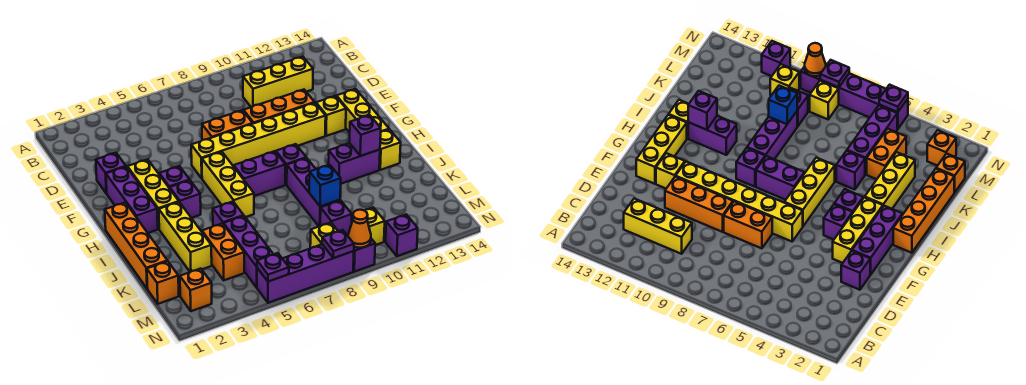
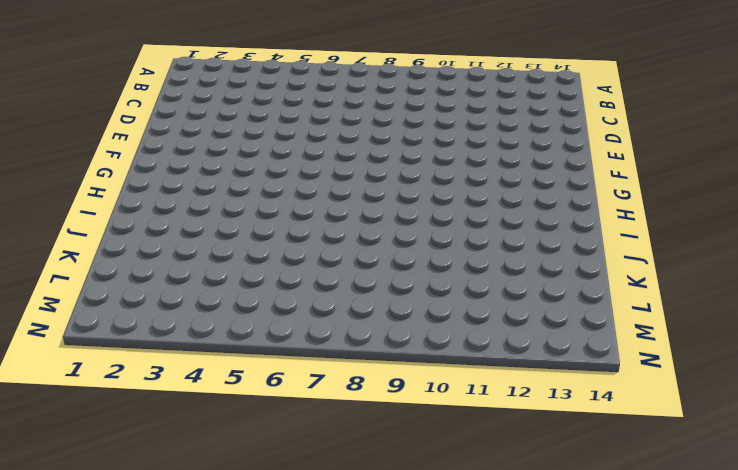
none -> yellow 1x3 brick [243,57,313,107]
none -> purple 1x1 brick [96,153,126,193]
none -> orange 1x2 brick [202,110,253,140]
none -> orange 1x3 brick [243,90,315,124]

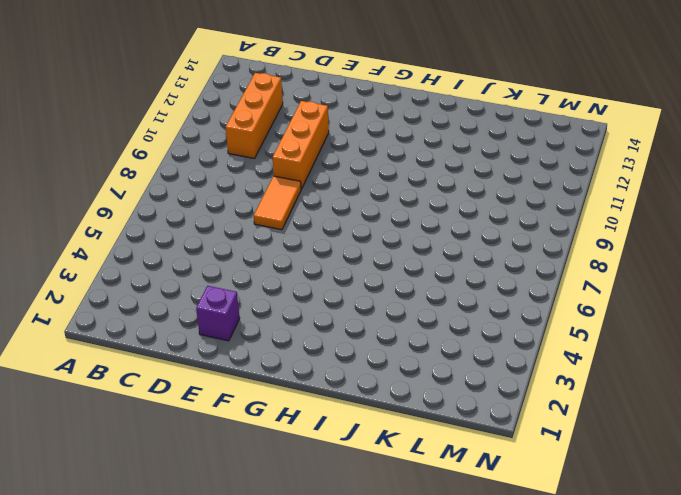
orange 1x3 brick [226,73,283,158] -> yellow 1x3 brick [243,57,313,107]
orange 1x2 tile [254,176,301,230] -> orange 1x2 brick [202,110,253,140]
none -> purple 1x3 brick [106,167,158,233]
none -> yellow 1x3 brick [127,159,179,229]
none -> yellow 1x6 brick [191,103,326,178]
none -> yellow 1x1 brick [316,96,346,136]

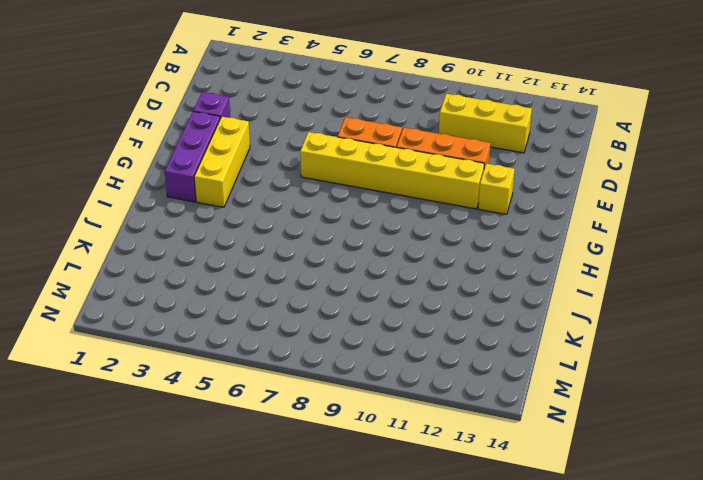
none -> yellow 1x3 brick [337,89,389,133]
none -> purple 1x1 brick [159,166,190,188]
none -> yellow 1x3 brick [202,152,254,217]
none -> orange 1x4 brick [105,202,167,289]

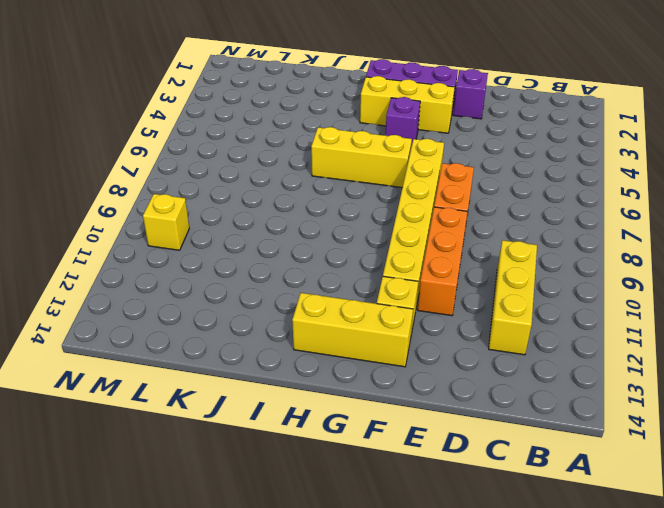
none -> orange 1x4 brick [105,202,167,289]
none -> purple 1x1 brick [170,180,201,218]
none -> purple 1x2 brick [234,151,285,196]
none -> purple 1x1 brick [276,144,306,185]

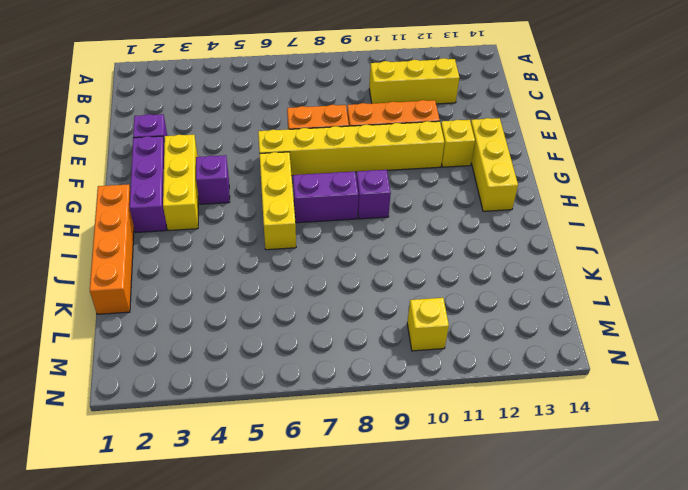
none -> purple 1x1 brick [170,180,201,218]
none -> yellow 1x3 brick [159,202,212,272]
none -> purple 1x3 brick [287,158,340,226]
none -> purple 1x2 brick [328,143,380,184]

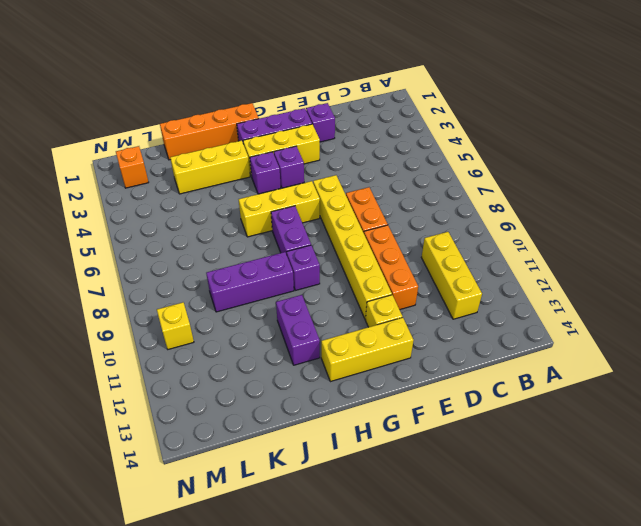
none -> yellow 1x1 brick [379,129,401,170]
none -> purple 1x1 brick [213,202,244,226]
none -> orange 1x2 brick [202,223,244,280]
none -> purple 1x3 brick [224,216,273,287]

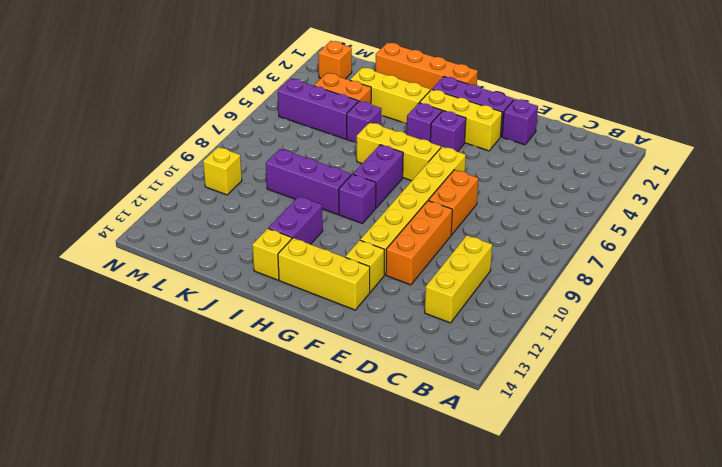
none -> orange 1x1 brick [147,261,179,304]
none -> purple 1x1 brick [320,200,352,235]
none -> yellow 1x1 brick [310,223,338,248]
none -> purple 1x4 brick [257,244,354,303]

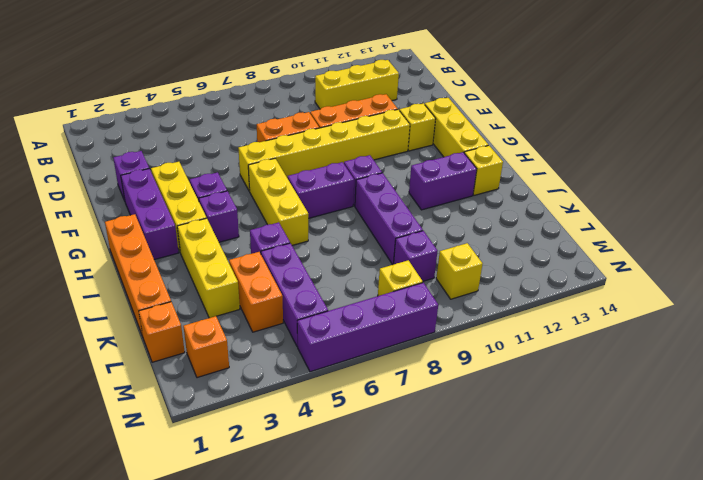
none -> purple 1x1 brick [347,235,375,272]
none -> purple 1x1 brick [386,214,418,256]
none -> purple 1x1 brick [350,115,381,156]
none -> blue 1x1 brick [309,165,341,206]

